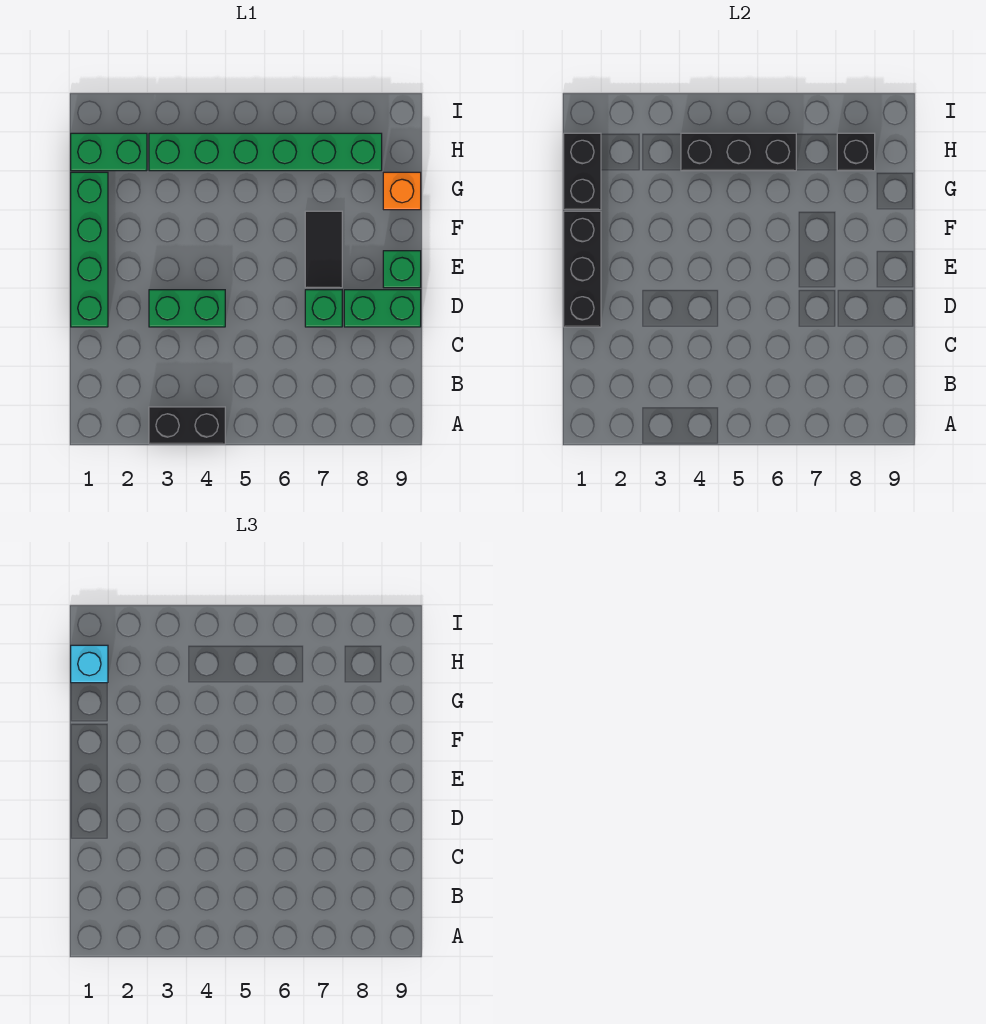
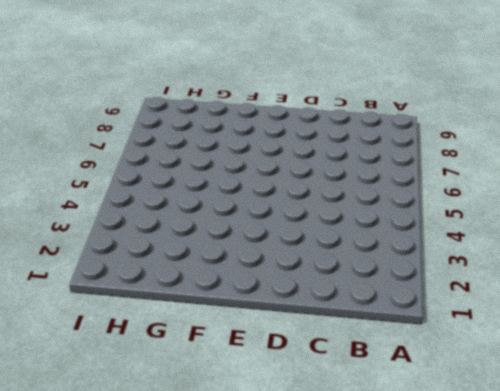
none -> black 1x2 brick [149,407,225,444]
none -> green 1x4 brick [71,172,108,327]
none -> green 1x2 brick [149,290,225,327]

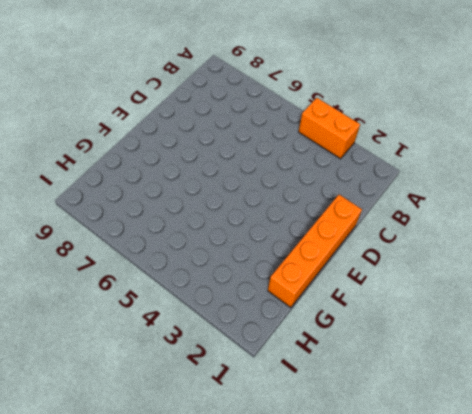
orange 1x2 brick [299,98,360,159] -> black 1x2 brick [149,407,225,444]
orange 1x4 brick [268,195,362,308] -> green 1x4 brick [71,172,108,327]
none -> green 1x2 brick [149,290,225,327]
none -> green 1x1 brick [305,290,342,327]
none -> green 1x2 brick [344,290,421,327]

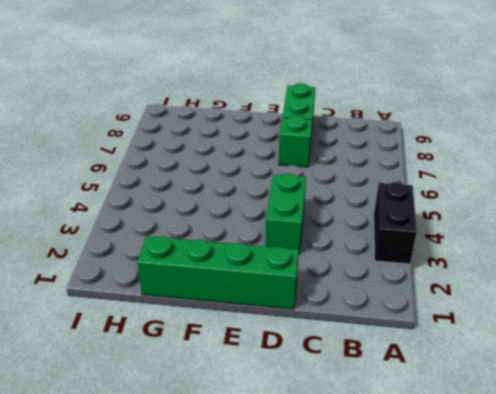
none -> black 1x2 tile [305,211,342,288]
none -> green 1x1 brick [383,251,421,288]
none -> orange 1x1 brick [383,172,421,210]

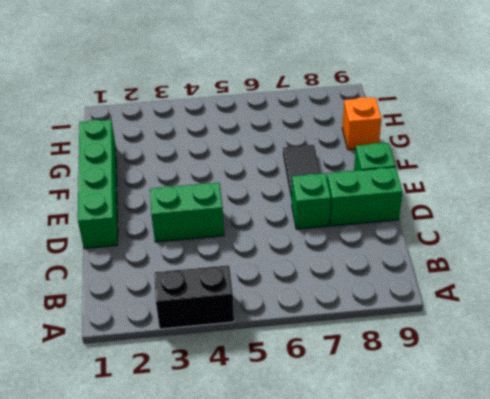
none -> green 1x2 brick [71,133,147,171]
none -> green 1x6 brick [149,133,382,171]
none -> black 1x3 brick [564,211,601,327]

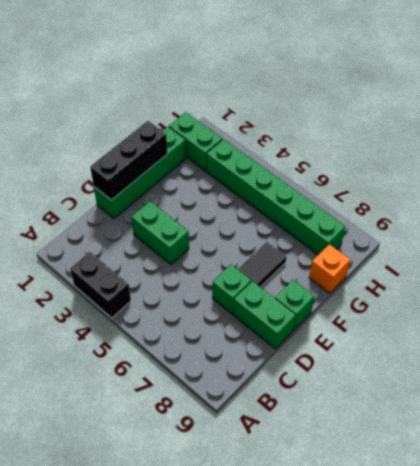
none -> black 1x2 brick [564,133,601,210]
none -> black 1x3 brick [681,133,796,171]
none -> black 1x1 brick [837,133,875,171]

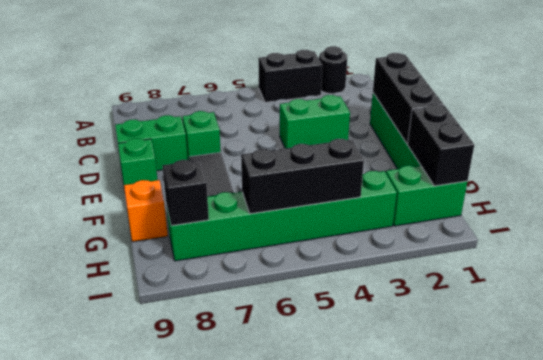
black 1x1 round brick [319,46,347,94] -> none
none -> cyan 1x1 brick [71,645,108,683]

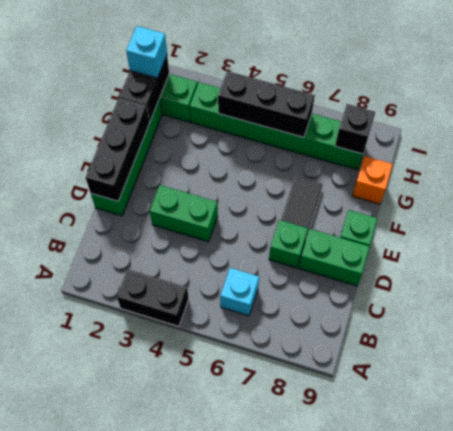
cyan 1x1 brick [220,268,259,316] -> none

